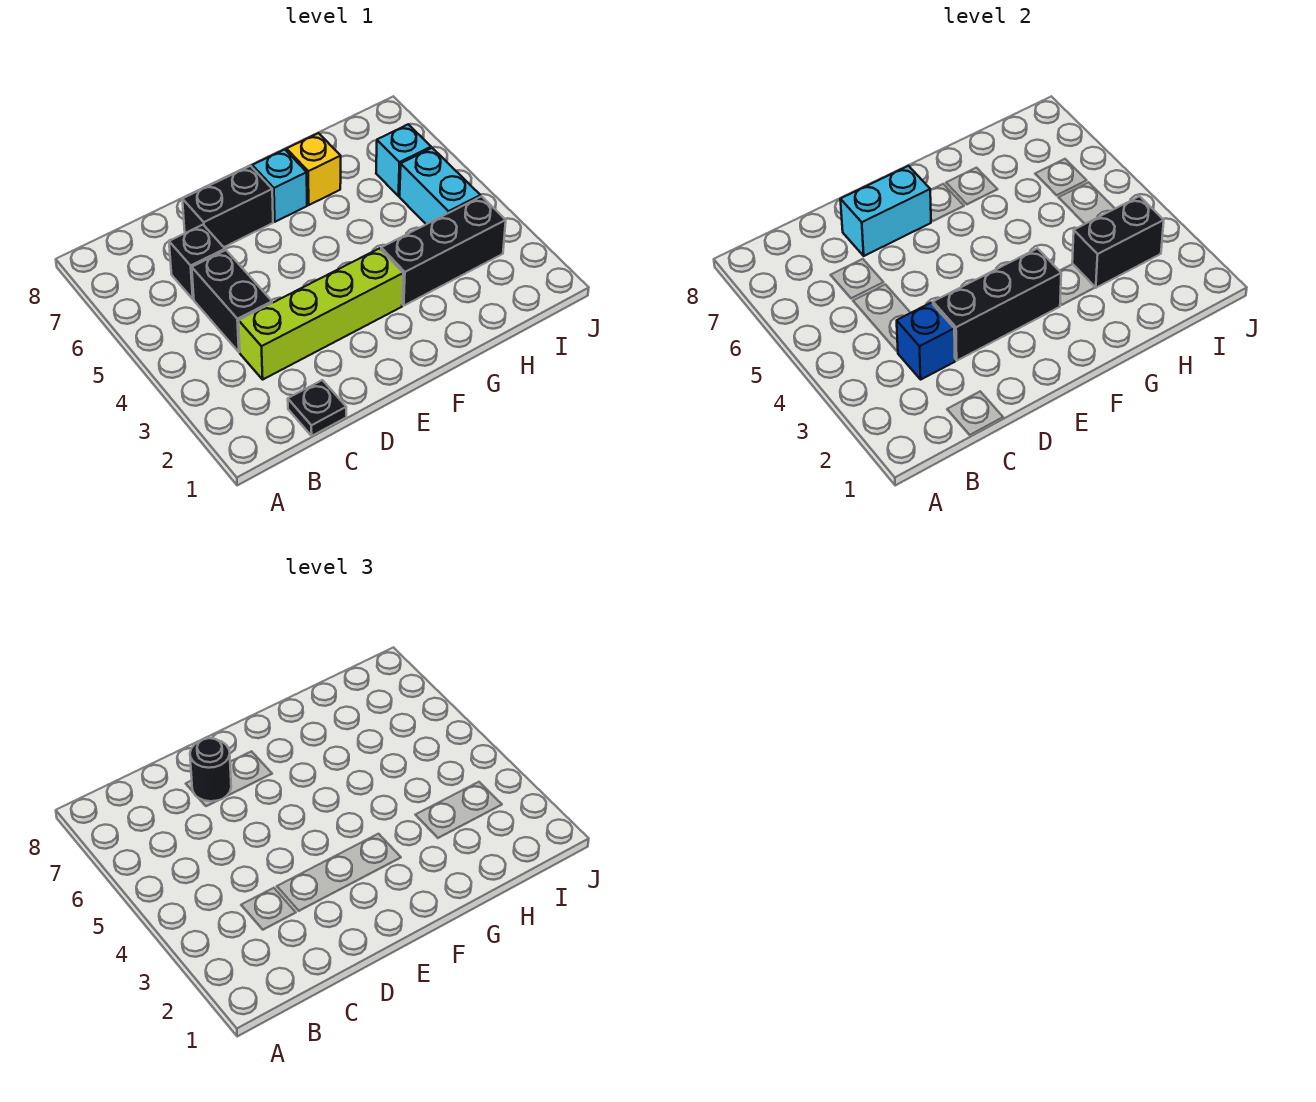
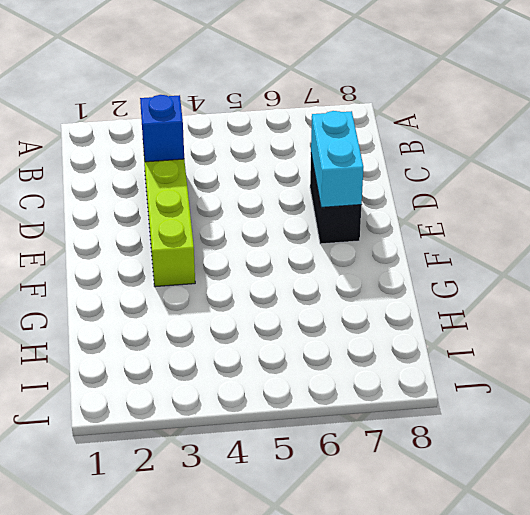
none -> black 1x1 plate [288,380,346,436]
none -> black 1x2 brick [192,250,272,352]
none -> black 1x1 brick [169,225,225,299]

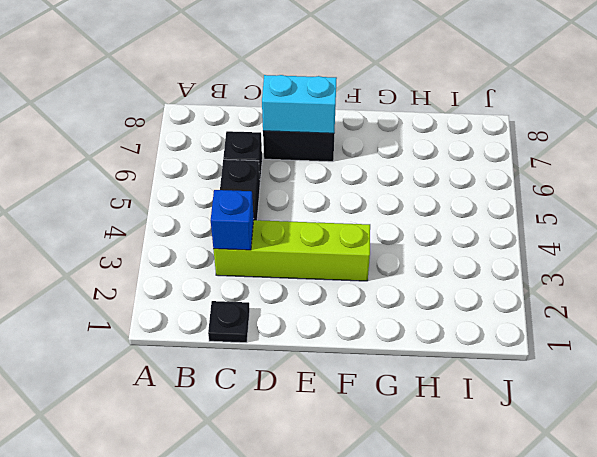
none -> cyan 1x1 brick [252,149,307,222]
none -> black 1x3 brick [381,196,506,305]
none -> yellow 1x1 brick [286,133,341,205]

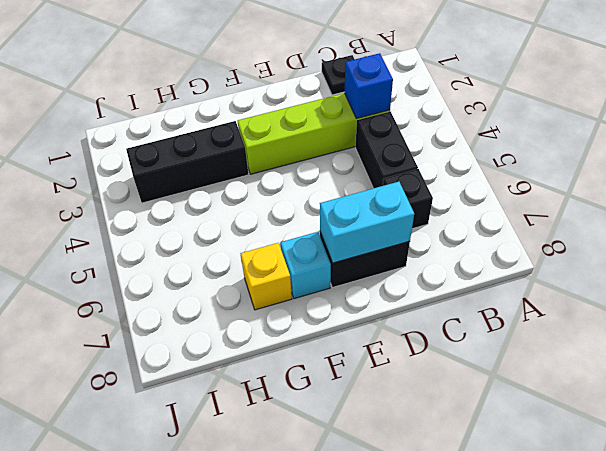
none -> cyan 1x2 brick [400,148,480,224]
none -> cyan 1x1 brick [376,124,431,196]
none -> black 1x3 brick [933,248,1061,361]

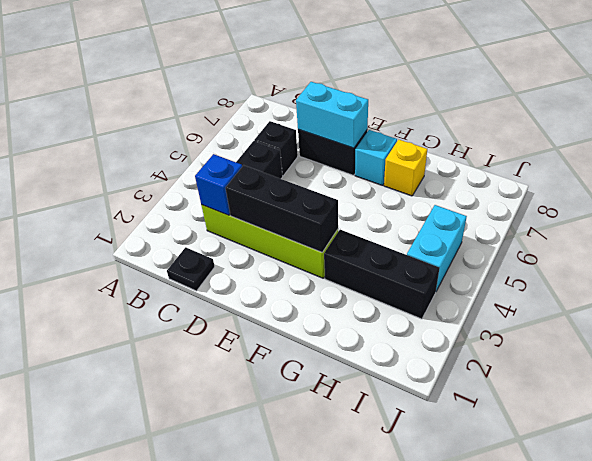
none -> cyan 1x1 brick [376,124,431,196]
none -> black 1x2 brick [1072,196,1164,288]
none -> black 1x1 round brick [190,738,231,801]

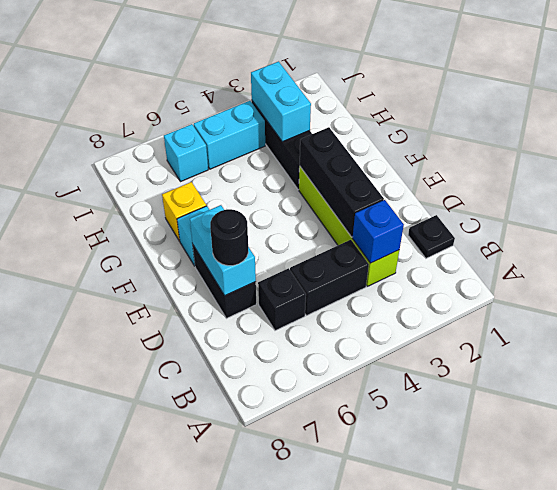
cyan 1x2 brick [251,62,311,142] -> black 1x2 brick [1072,196,1164,288]

